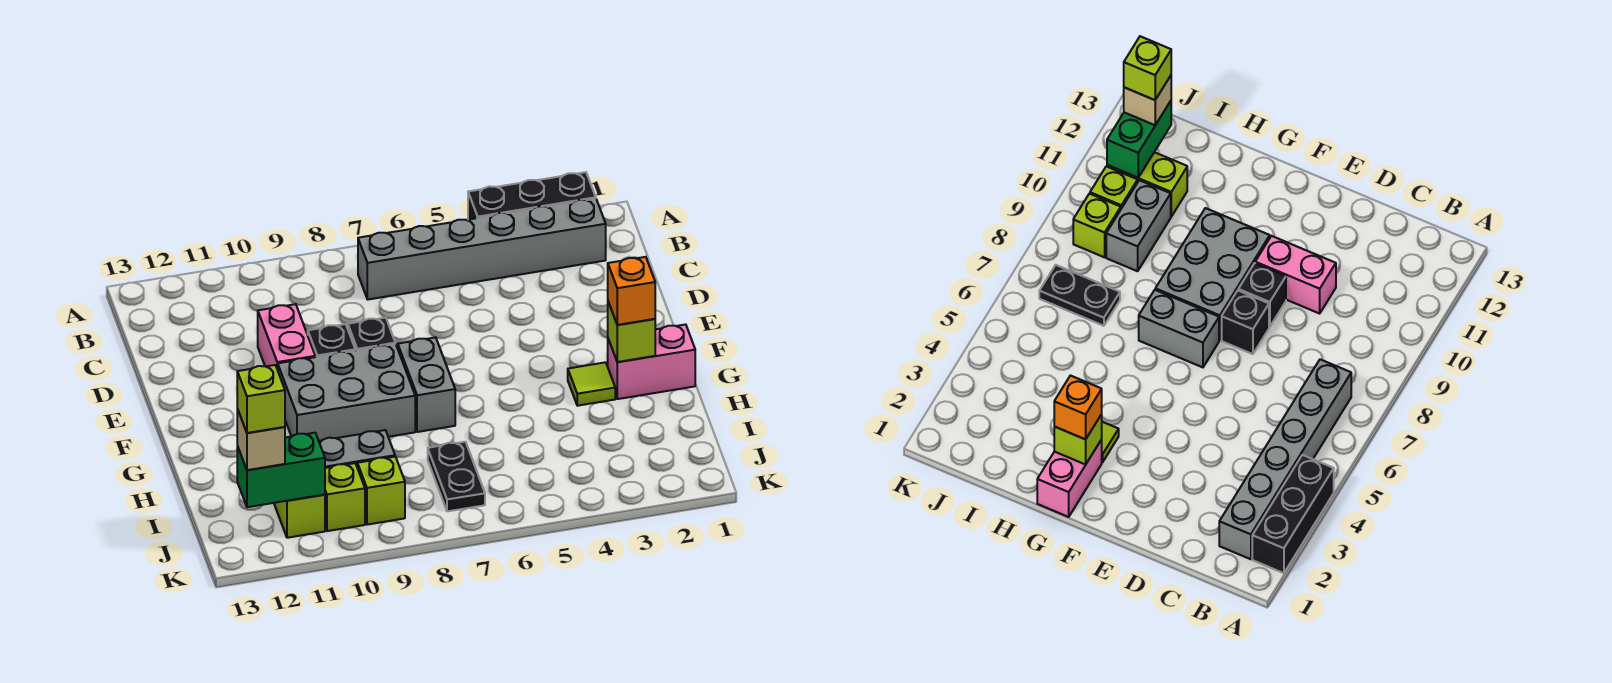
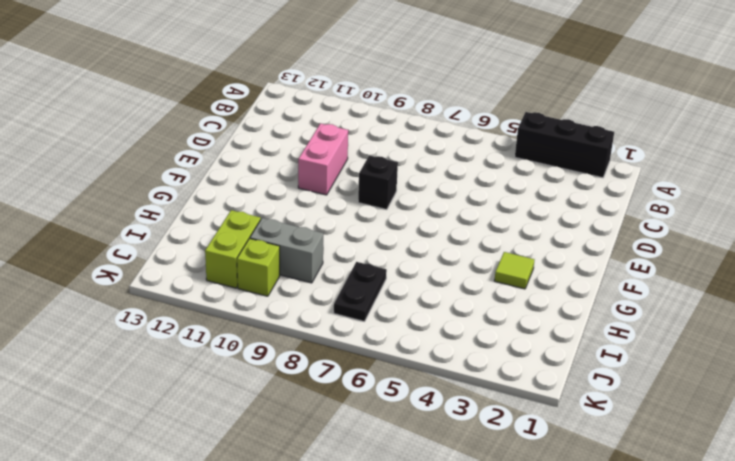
none -> grey 1x6 brick [358,199,606,299]
none -> black 1x1 brick [308,324,355,357]
none -> grey 1x2 brick [398,337,455,432]

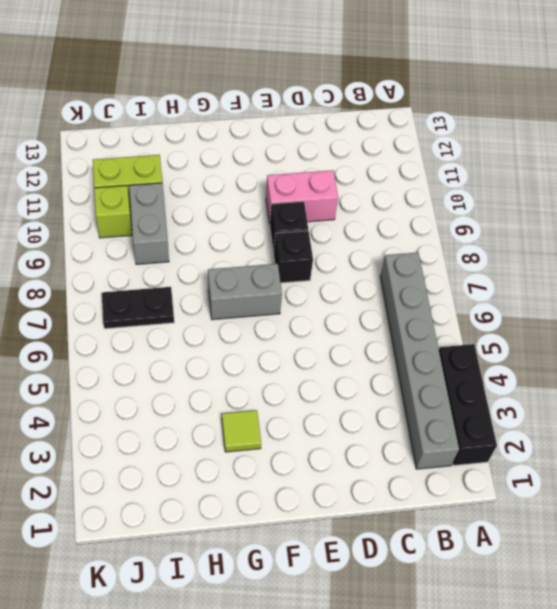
none -> grey 2x3 brick [278,344,415,441]
none -> pink 1x2 brick [608,324,695,399]
none -> lime 1x1 brick [357,457,405,525]

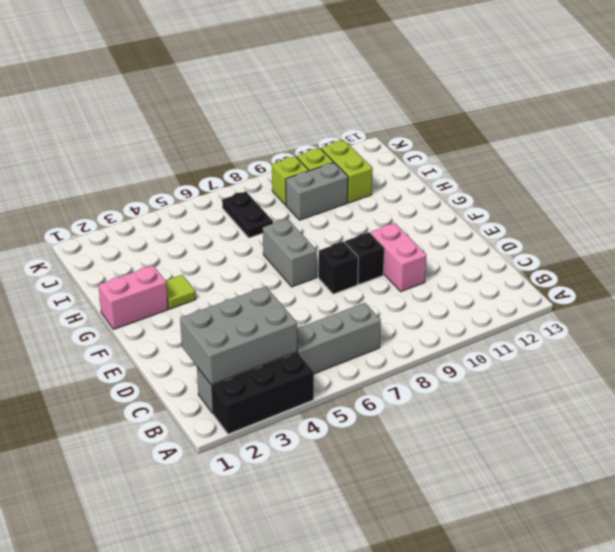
grey 2x3 brick [180,286,297,385] -> grey 2x3 brick moved to [278,344,415,441]
none -> lime 1x1 brick [608,302,655,362]
none -> green 1x2 brick [237,433,325,507]
none -> orange 1x1 brick [608,257,655,325]

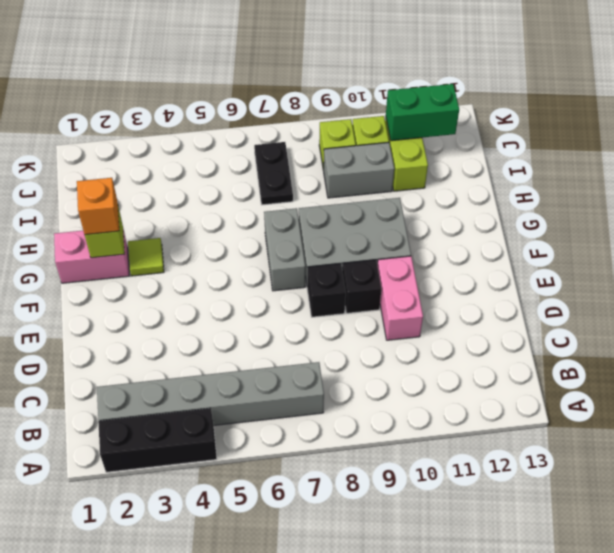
none -> tan 1x1 brick [237,409,285,470]
none -> lime 1x1 brick [237,365,285,433]

